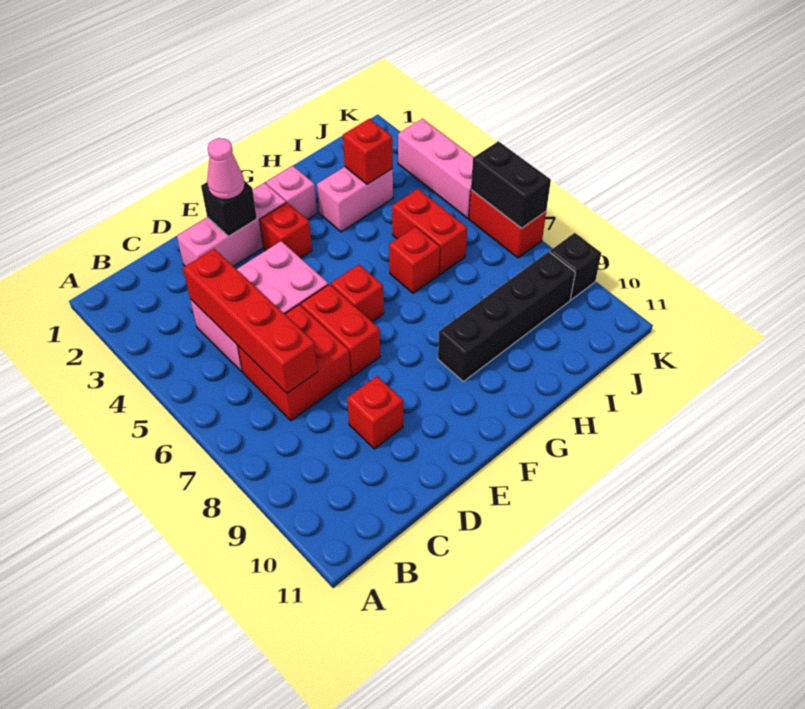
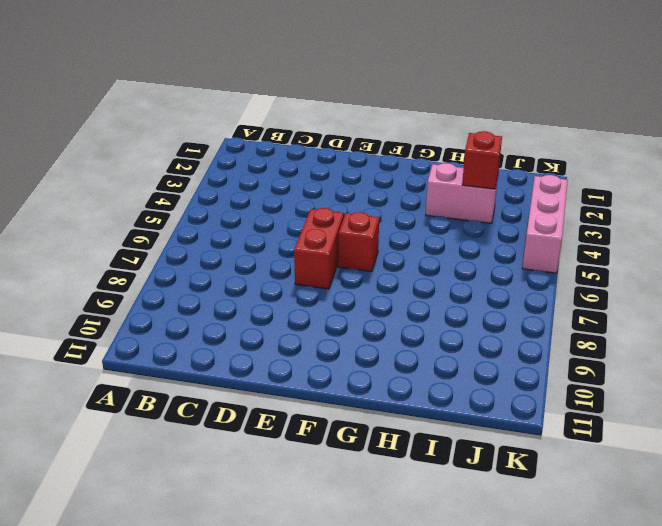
none -> pink 2x3 brick [190,241,328,372]
none -> red 2x2 brick [238,304,351,421]
none -> pink 1x3 brick [177,183,286,266]

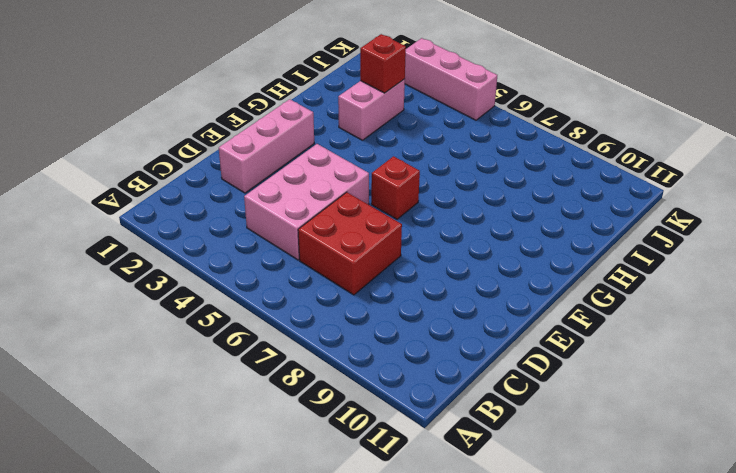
none -> red 1x1 brick [347,376,403,449]
none -> red 1x2 brick [301,284,380,377]
none -> red 1x1 brick [260,202,312,258]

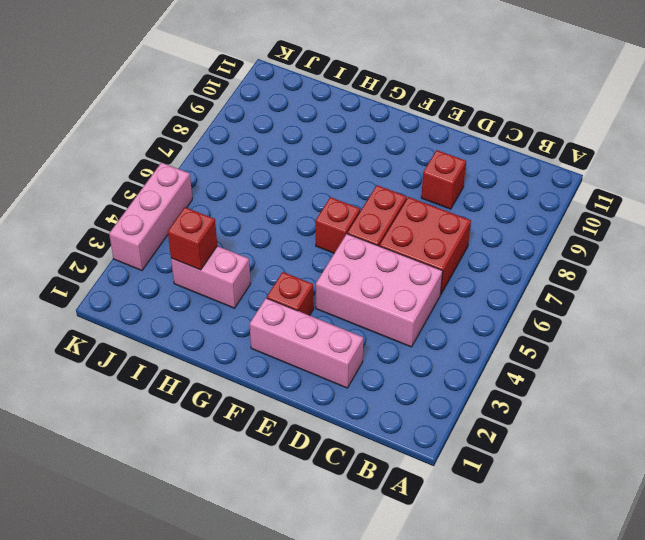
none -> pink 1x1 brick [266,166,317,220]
none -> black 1x4 brick [438,252,575,381]
none -> red 1x1 brick [389,227,440,293]

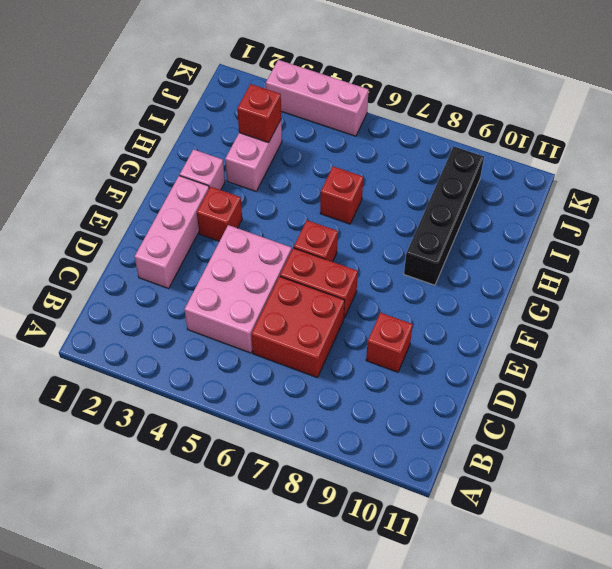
none -> red 1x2 brick [392,189,467,274]
none -> red 1x2 brick [469,190,546,258]
none -> black 1x1 brick [550,233,601,300]

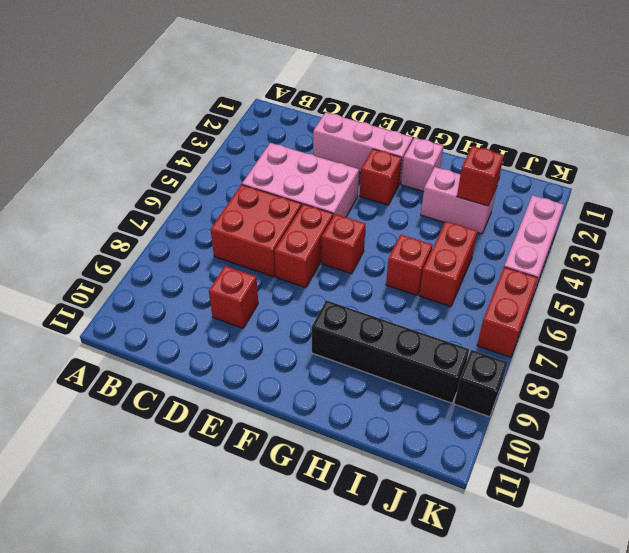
none -> red 1x4 brick [183,249,318,393]
none -> black 1x1 brick [201,181,257,236]
none -> black 1x2 brick [471,141,551,228]

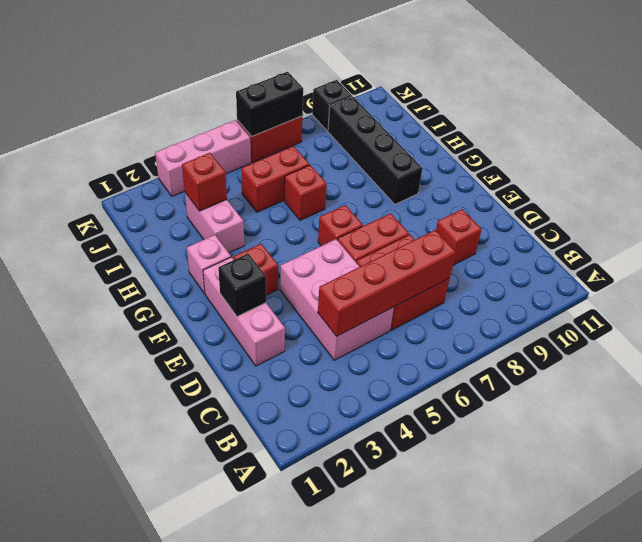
none -> pink 1x1 cone [207,138,245,199]

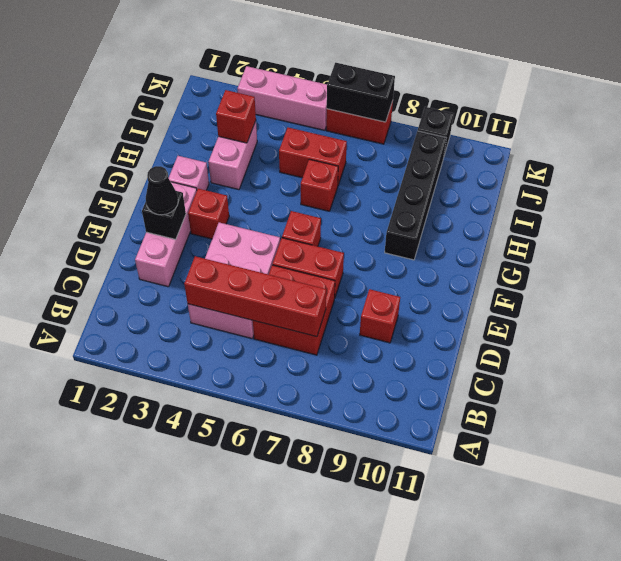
black 1x1 cone [146,166,178,215] -> pink 1x1 cone [207,138,245,199]

